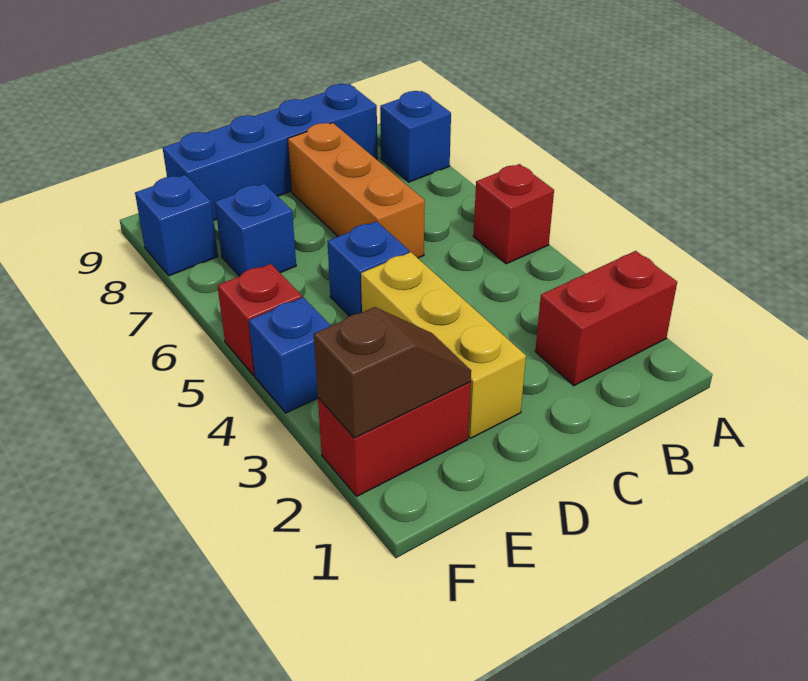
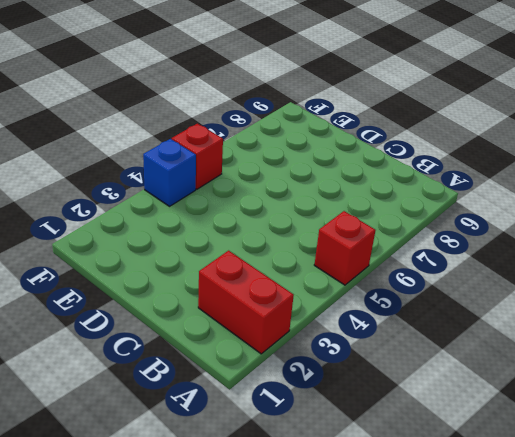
none -> blue 1x1 brick [380,91,451,182]
none -> blue 1x4 brick [163,84,378,220]
none -> orange 1x3 brick [288,123,425,258]

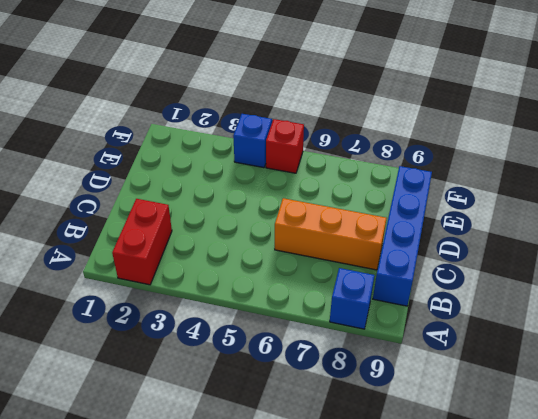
none -> red 1x1 brick [473,164,554,264]
none -> yellow 1x3 brick [361,252,526,438]
none -> blue 1x1 brick [328,221,409,316]

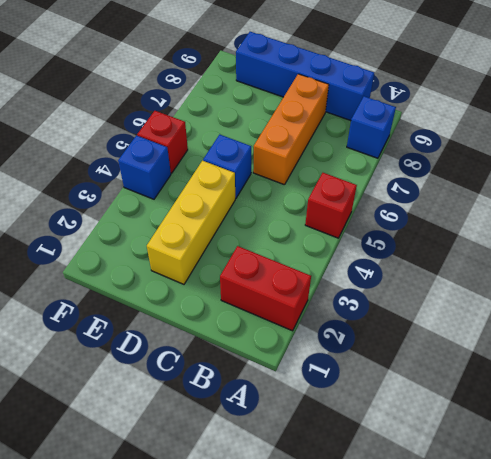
none -> red 1x2 brick [318,382,471,496]
none -> blue 1x1 brick [215,184,296,276]
none -> blue 1x1 brick [135,175,218,276]

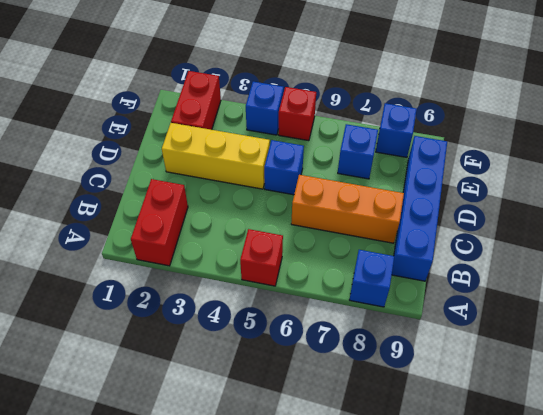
none -> brown 1x2 slope [314,307,471,438]

